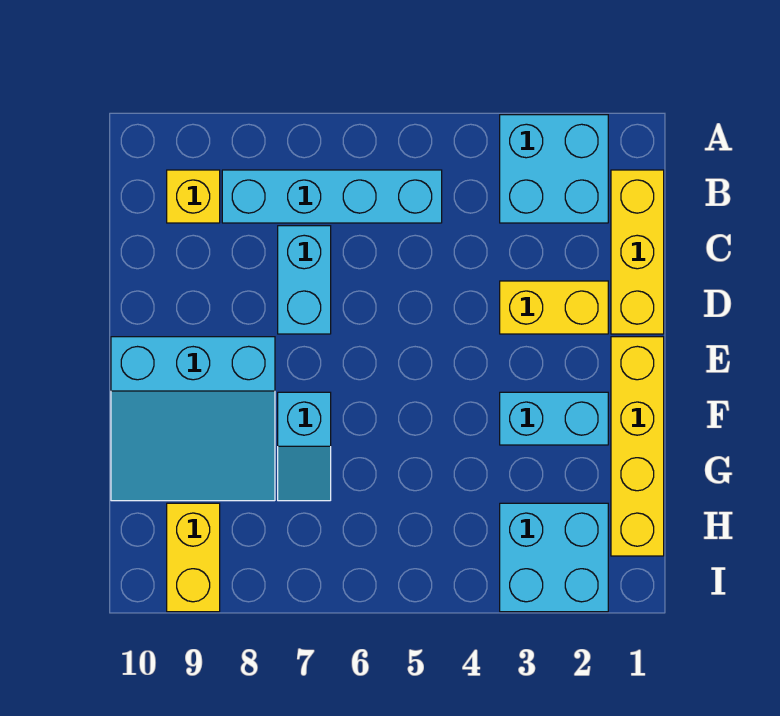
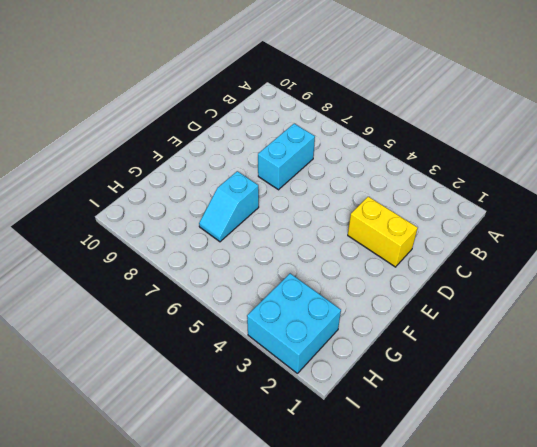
none -> cyan 2x2 brick [500,115,608,223]
none -> yellow 1x3 brick [611,170,664,334]
none -> cyan 1x4 brick [222,170,442,223]

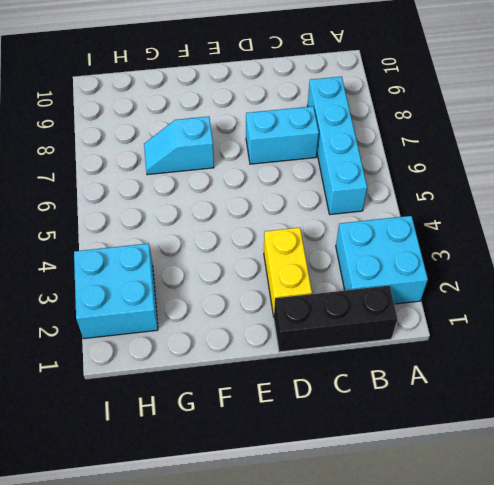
black 1x3 brick [274,286,397,352] -> yellow 1x3 brick [611,170,664,334]
none -> yellow 1x1 brick [167,170,220,223]
none -> yellow 1x4 brick [611,337,664,556]
none -> cyan 3x3 slope [111,337,275,501]

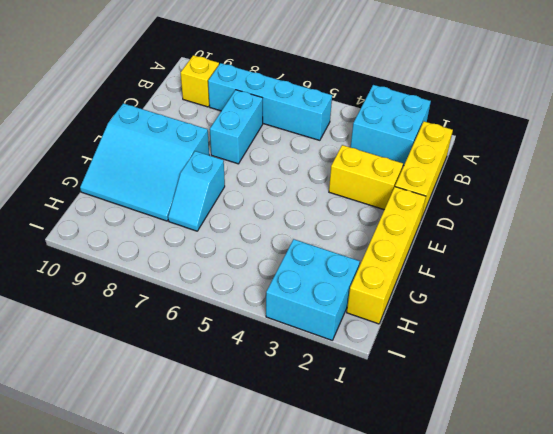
none -> cyan 1x2 brick [500,392,608,445]
none -> yellow 1x2 brick [167,503,220,612]

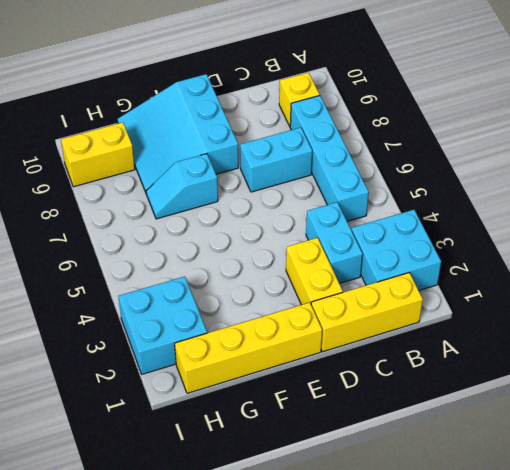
cyan 1x2 brick [306,202,363,283] -> cyan 1x2 brick moved to [500,392,608,445]

